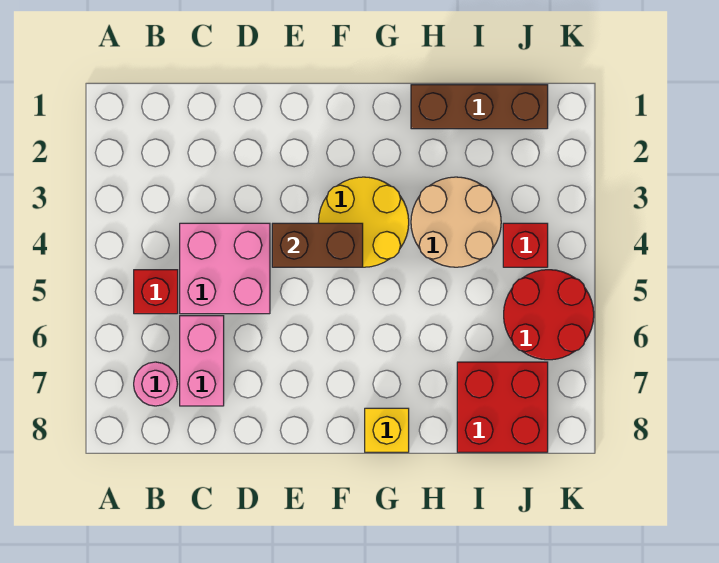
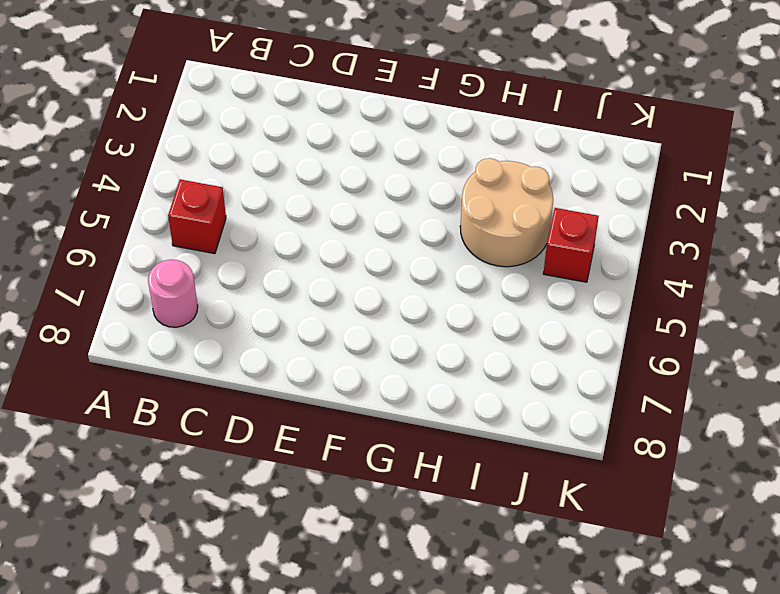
none -> pink 2x2 brick [180,223,270,314]
none -> pink 1x2 brick [180,316,224,406]
none -> yellow 2x2 round brick [319,177,409,267]

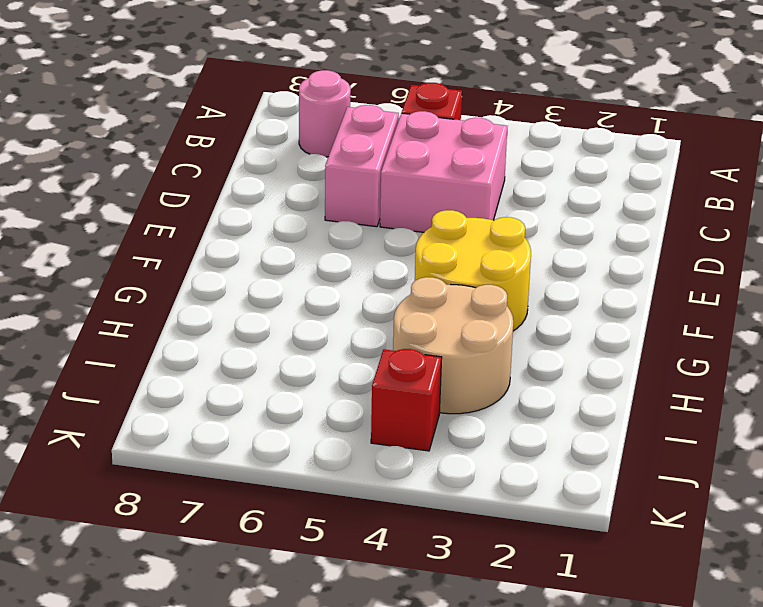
pink 1x2 brick [325,105,399,227] -> pink 1x2 brick turned to [180,316,224,406]
none -> yellow 1x1 brick [365,408,409,452]
none -> brown 1x3 brick [411,85,548,129]
none -> red 2x2 brick [457,362,548,452]

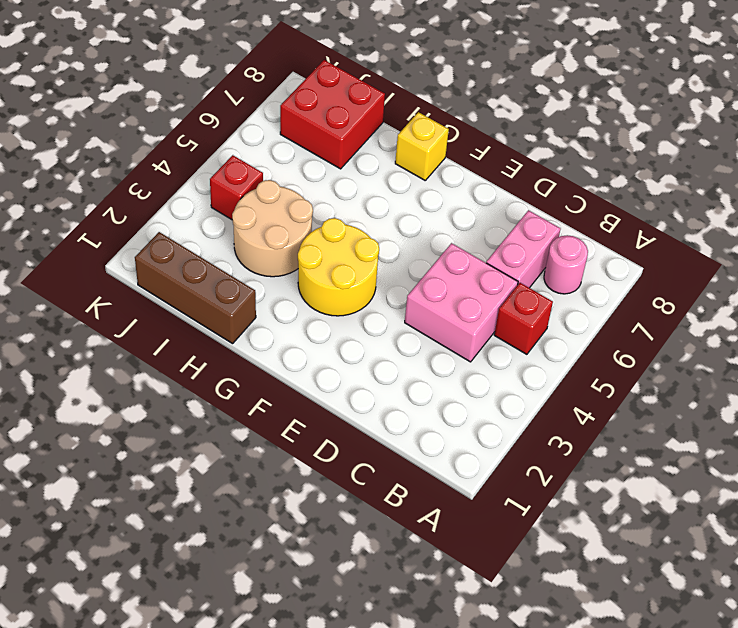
none -> red 2x2 round brick [504,270,594,360]
none -> brown 1x2 brick [272,223,363,267]

